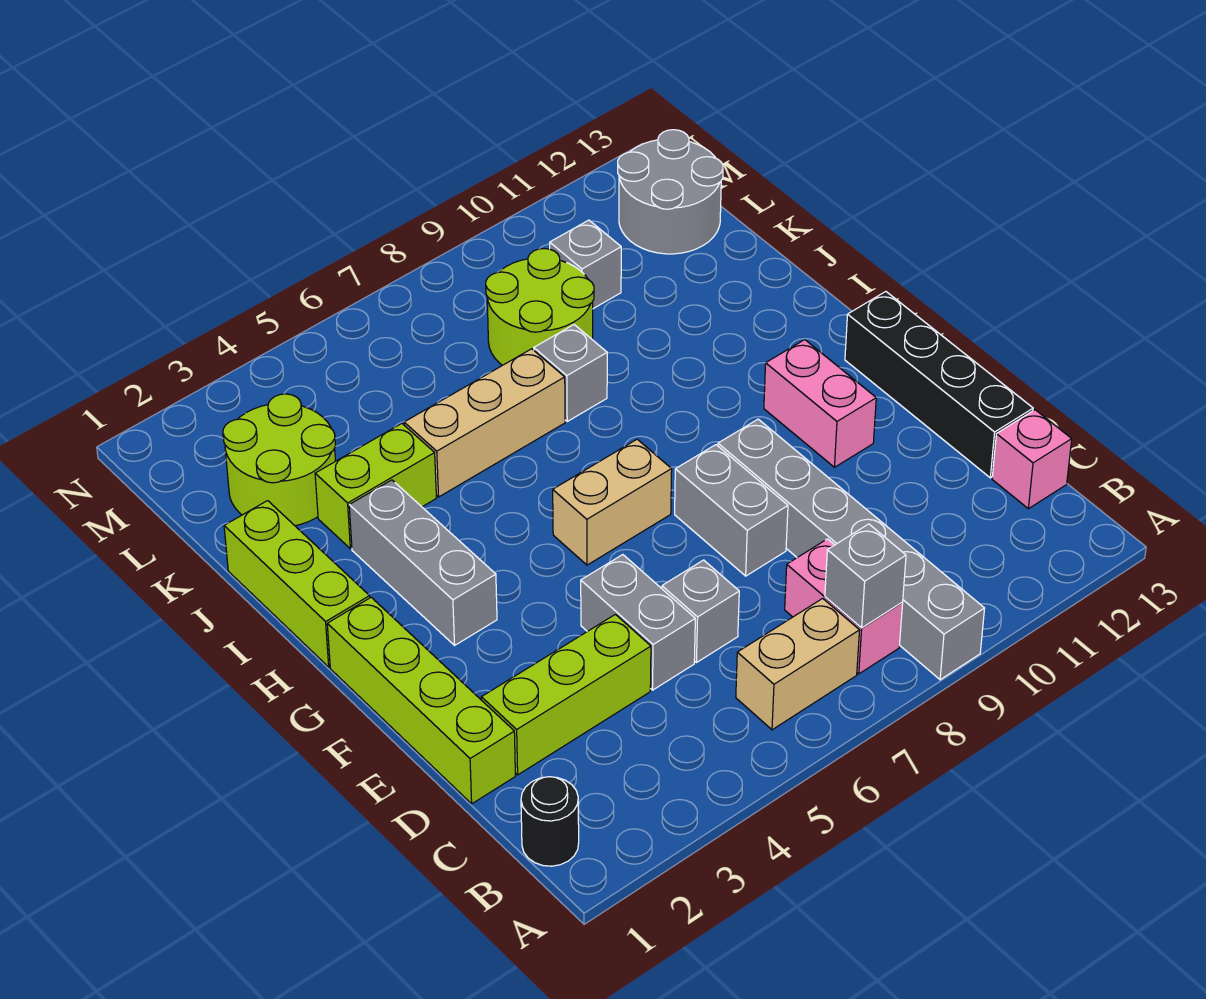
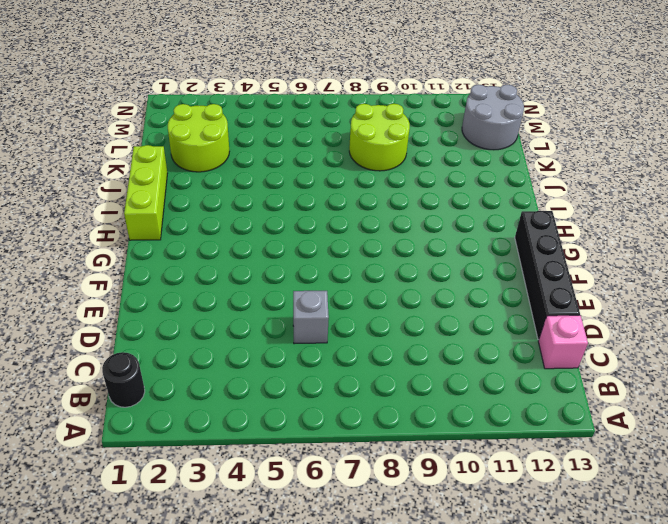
none -> grey 1x6 brick [718,419,985,680]
none -> tan 1x2 brick [736,598,860,730]
none -> pink 1x2 brick [785,539,903,674]

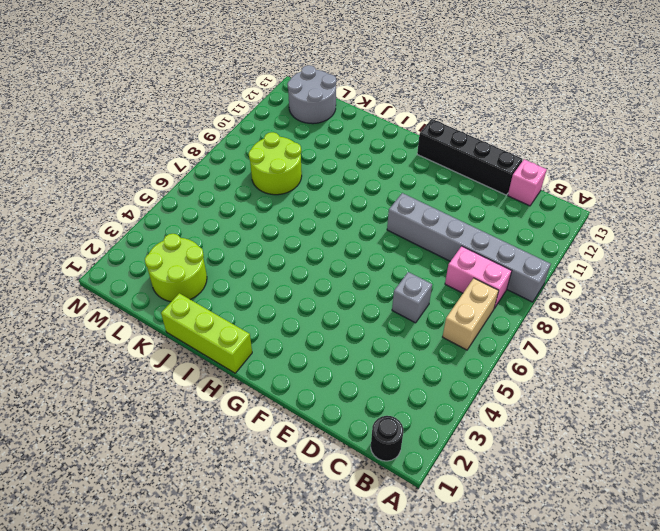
none -> lime 1x4 brick [327,597,515,804]
none -> lime 1x3 brick [481,614,651,775]
none -> grey 1x2 brick [581,555,695,690]

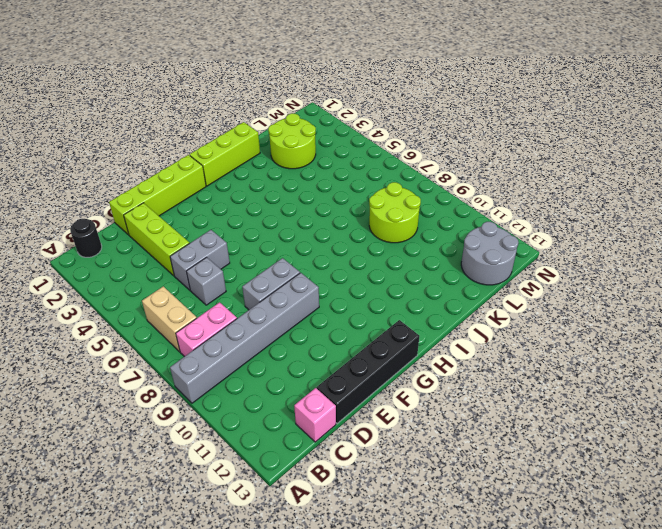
none -> pink 1x2 brick [764,340,876,467]
none -> grey 1x3 brick [349,480,497,645]
none -> tan 1x2 brick [553,439,672,565]

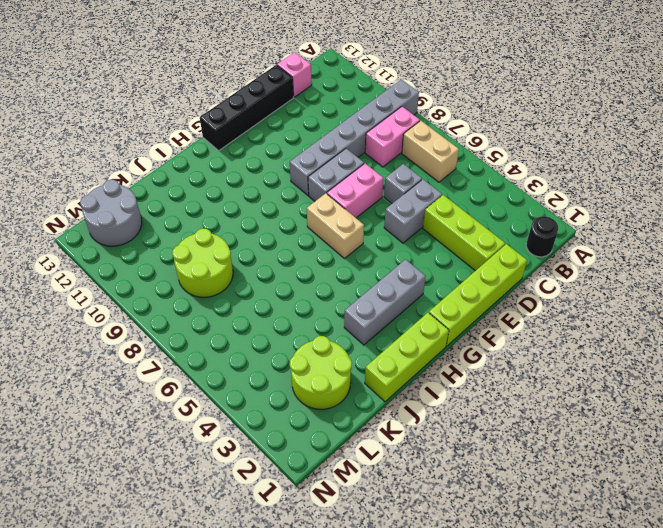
pink 1x2 brick [327,164,383,218] -> pink 1x2 brick moved to [764,340,876,467]
none -> lime 1x2 brick [315,424,436,549]
none -> tan 1x3 brick [404,349,565,497]
none -> grey 1x1 brick [534,325,607,421]

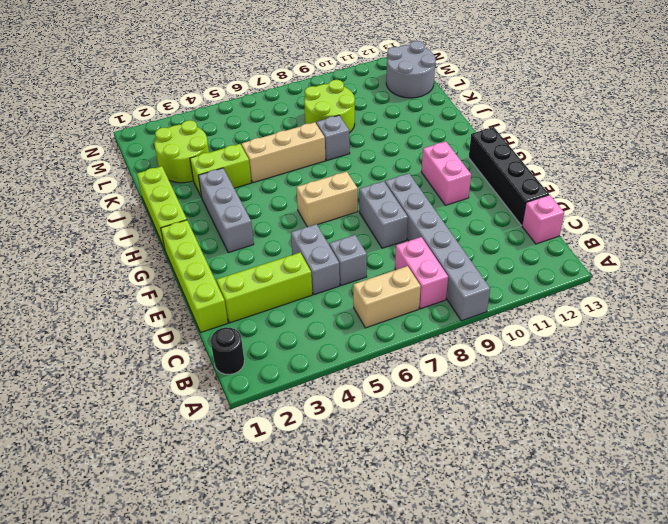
none -> grey 1x1 brick [550,220,621,309]
none -> grey 1x1 brick [825,524,906,628]

